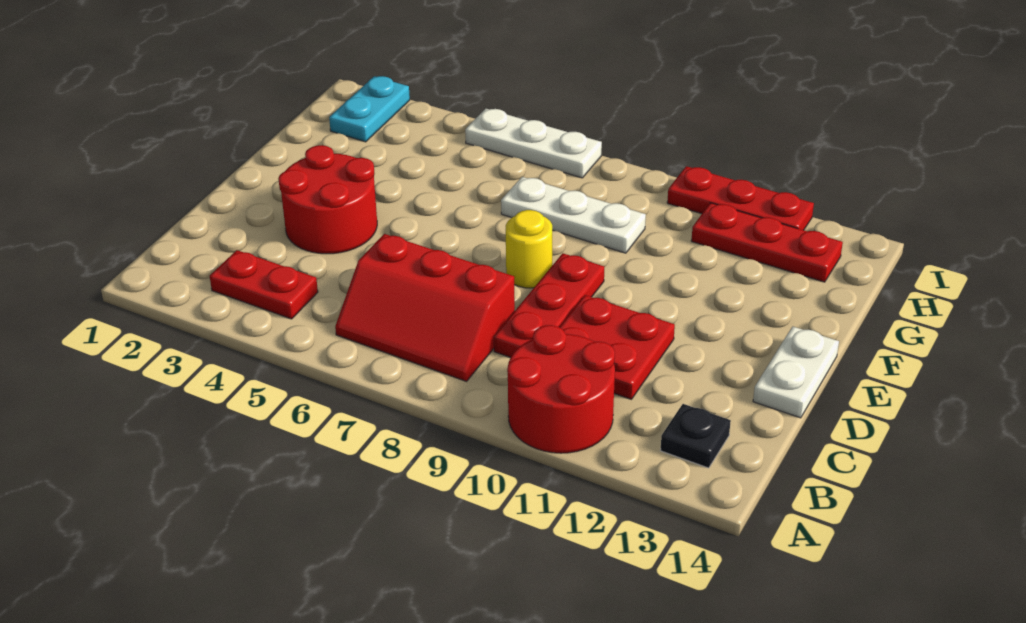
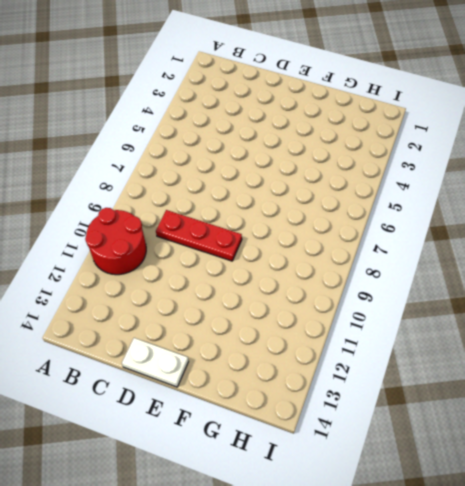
none -> red 1x2 plate [210,250,318,319]
none -> red 2x3 slope [335,234,515,381]
none -> black 1x1 plate [660,404,731,468]

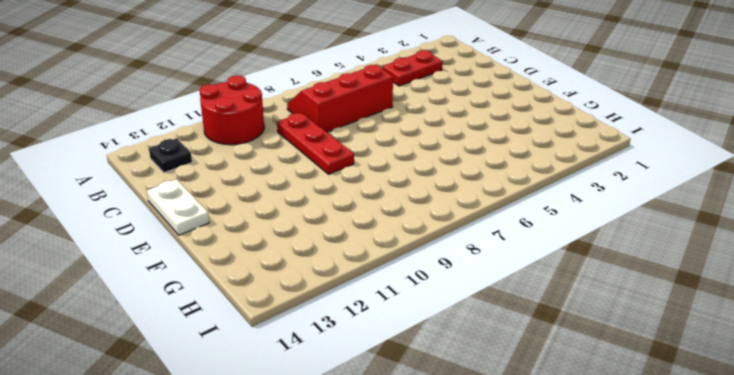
none -> red 2x2 plate [559,295,675,399]
none -> red 2x2 round brick [278,145,377,254]
none -> yellow 1x1 round brick [506,210,552,288]

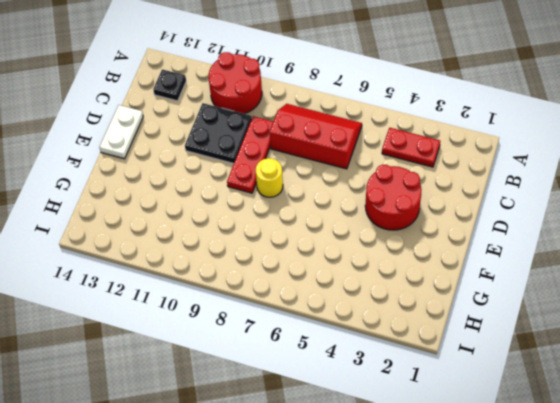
black 2x2 plate [185,103,252,163] -> red 2x2 plate [559,295,675,399]
none -> white 1x3 plate [501,177,646,253]
none -> cyan 1x2 plate [329,76,410,142]
none -> red 1x3 plate [691,203,843,282]

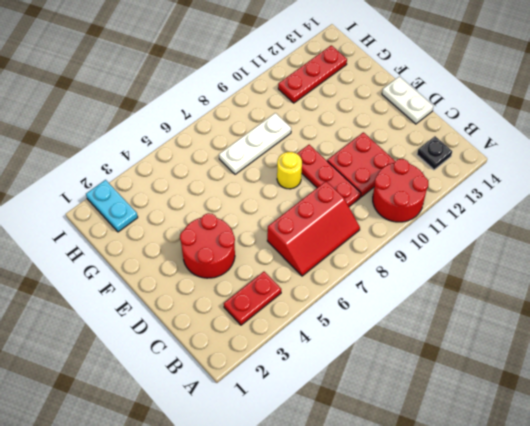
none -> white 1x3 plate [465,109,602,178]
none -> red 1x3 plate [667,166,814,230]

